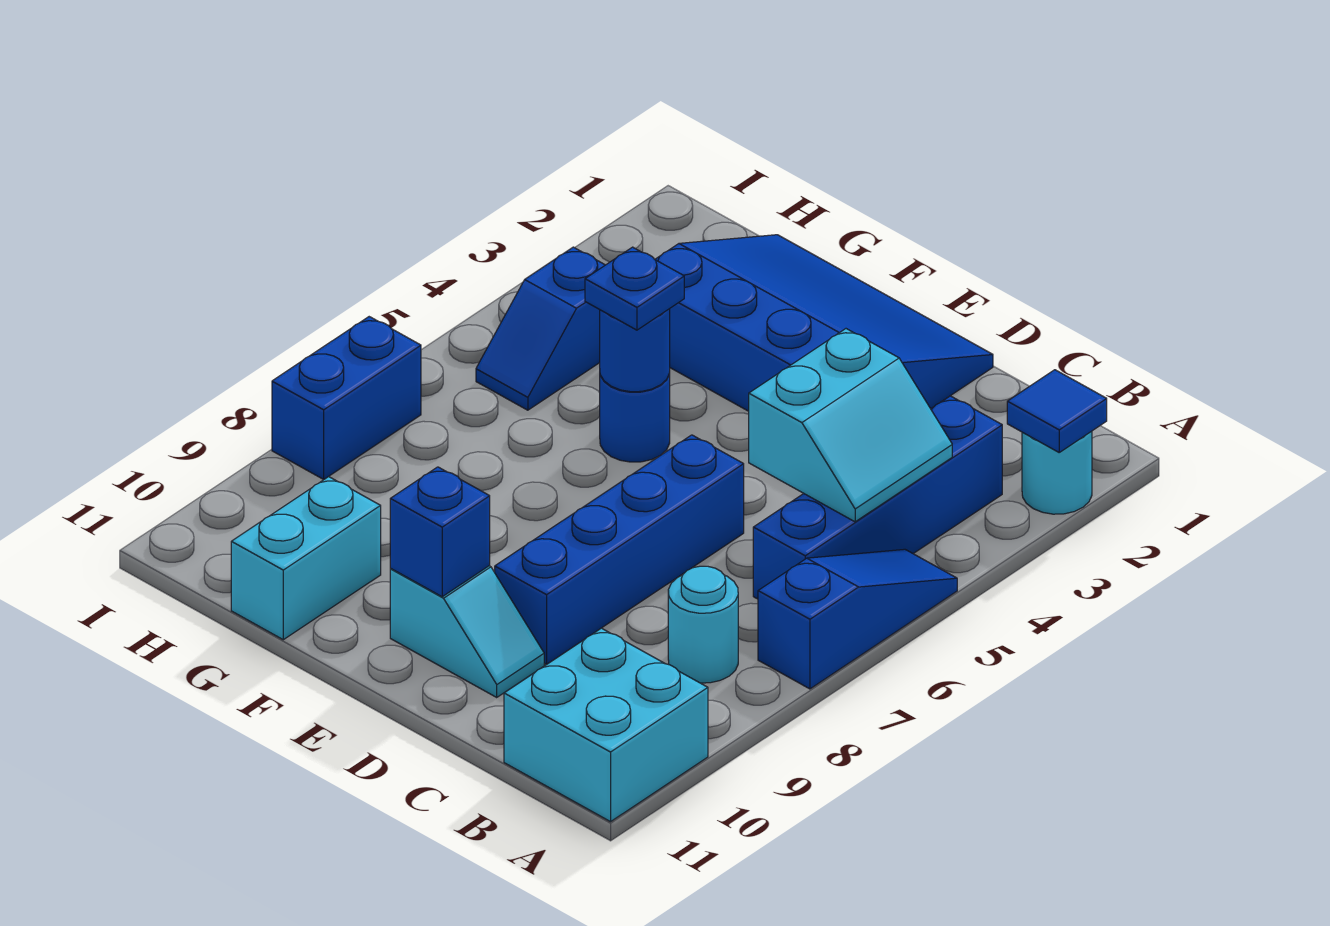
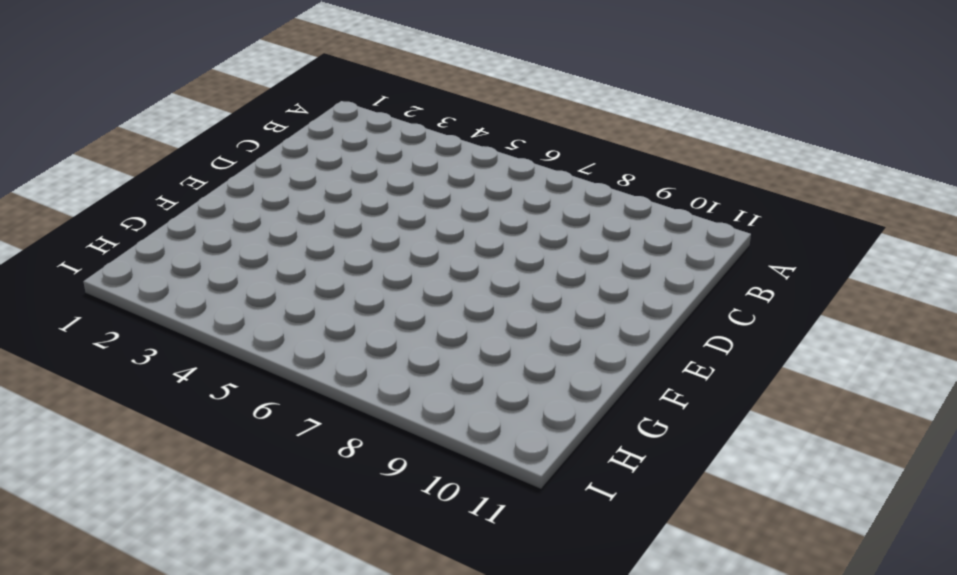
none -> cyan 1x1 round brick [1022,431,1092,514]
none -> blue 1x3 slope [758,549,957,689]
none -> cyan 2x2 brick [504,628,708,822]

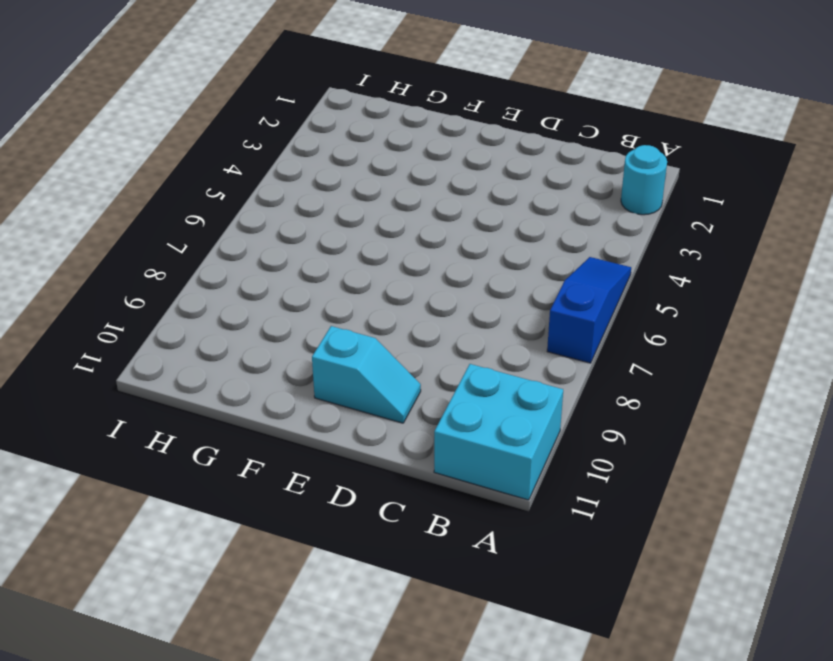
none -> blue 1x4 brick [753,396,1002,599]
none -> cyan 1x1 round brick [668,566,738,683]
none -> blue 3x4 slope [655,235,993,411]

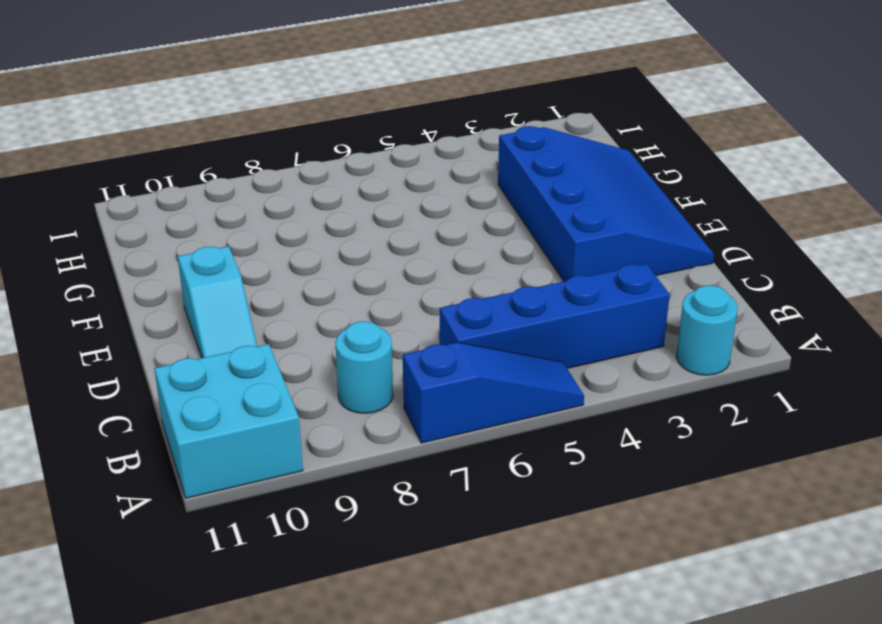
none -> blue 1x4 brick [495,435,744,664]
none -> blue 1x1 round brick [600,374,670,462]
none -> cyan 1x2 brick [231,477,381,640]

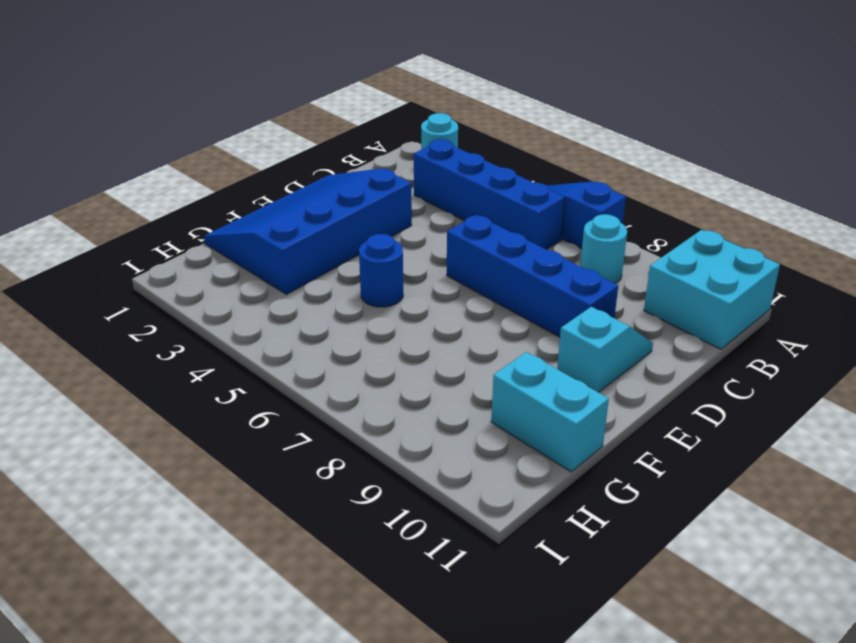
none -> blue 1x2 slope [476,247,605,410]
none -> blue 1x2 brick [272,317,421,480]
none -> blue 1x1 tile [1007,370,1107,452]

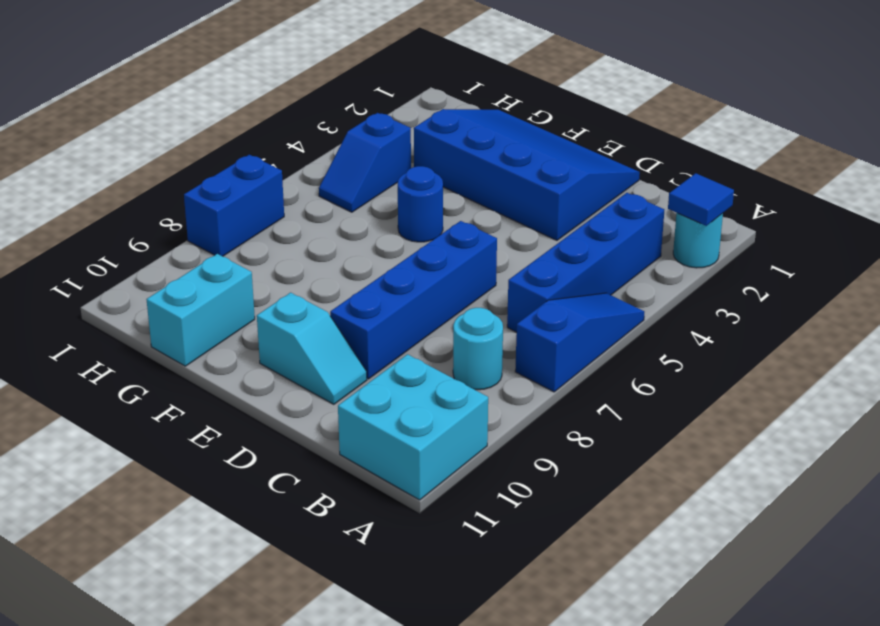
none -> cyan 2x2 slope [749,329,952,522]
none -> blue 1x1 brick [390,467,490,597]
none -> blue 1x1 round brick [600,309,670,392]

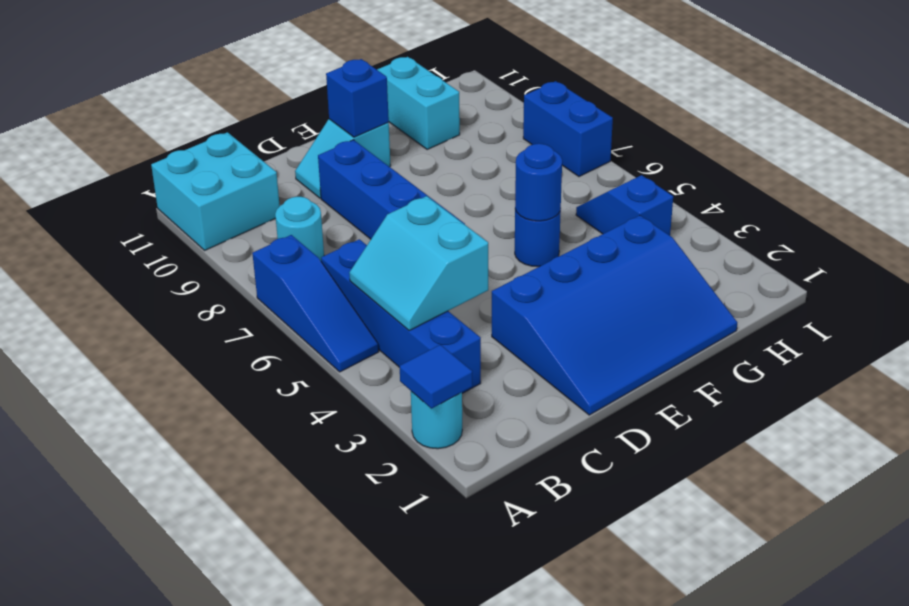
none -> blue 1x1 plate [585,247,684,330]

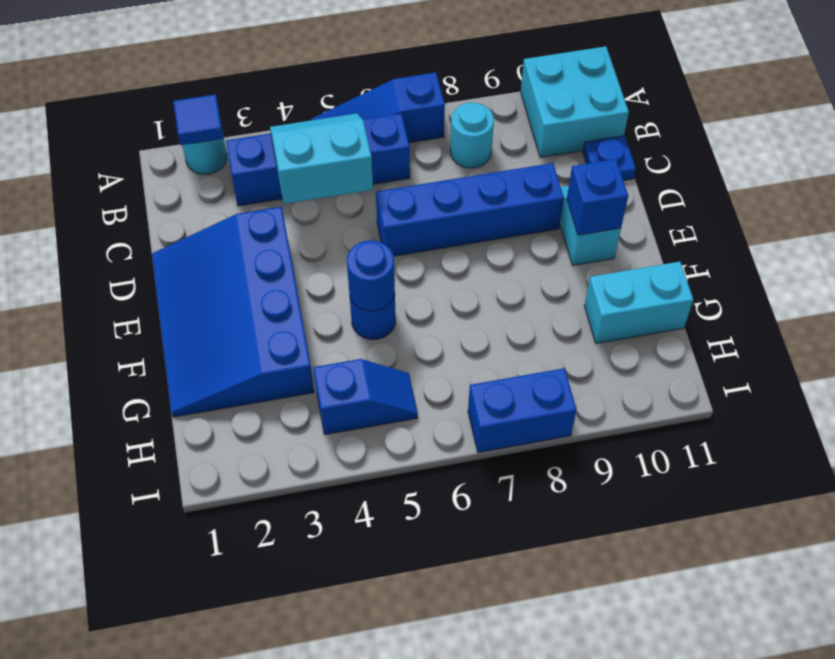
blue 1x1 plate [583,136,636,181] -> blue 1x1 plate moved to [585,247,684,330]

